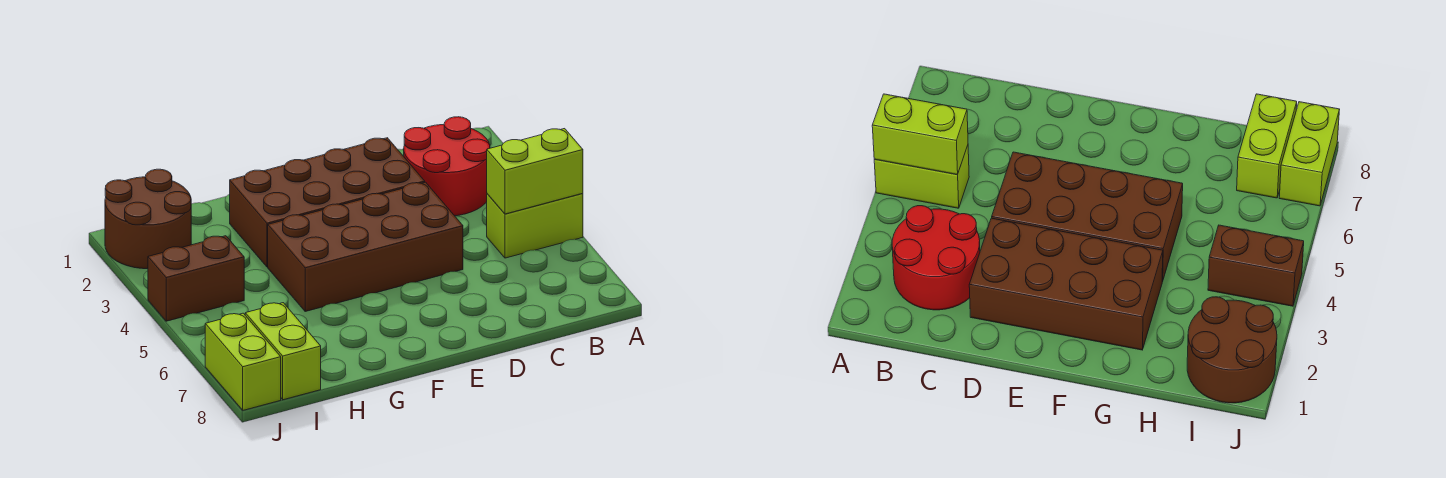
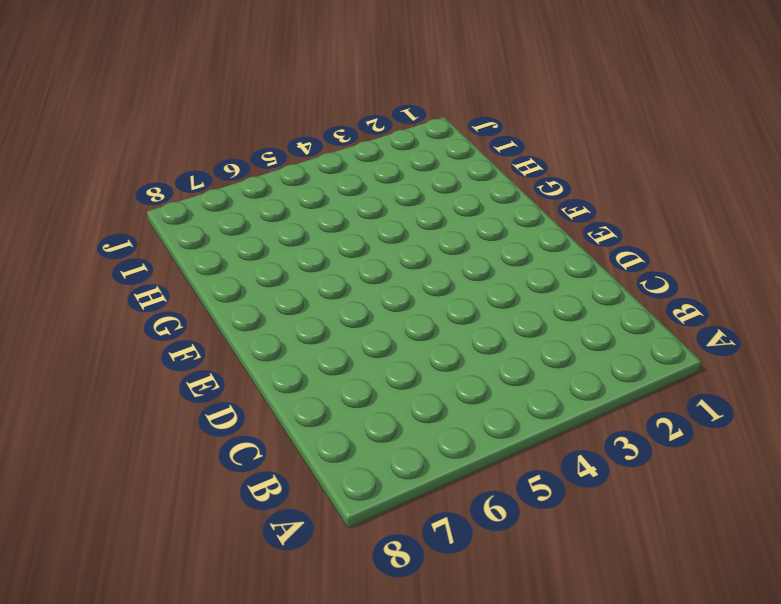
none -> lime 1x2 brick [487,194,583,258]
none -> red 2x2 round brick [404,117,490,216]

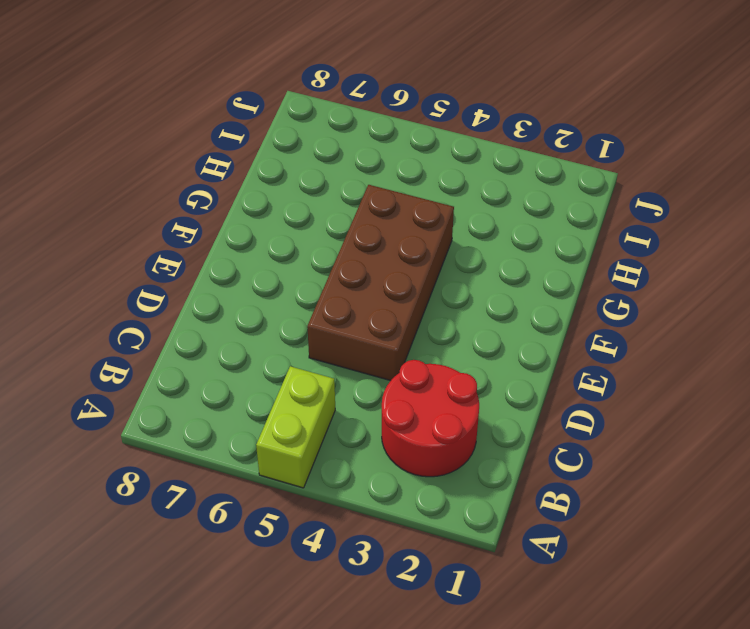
none -> brown 2x4 brick [230,138,425,267]
none -> brown 2x2 round brick [105,169,191,269]

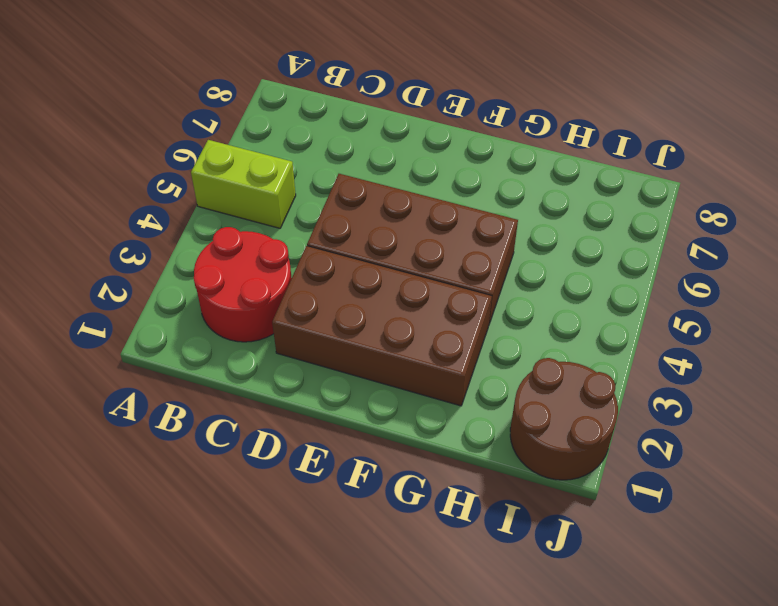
none -> brown 1x2 brick [148,236,244,321]
none -> lime 1x2 brick [245,303,321,400]

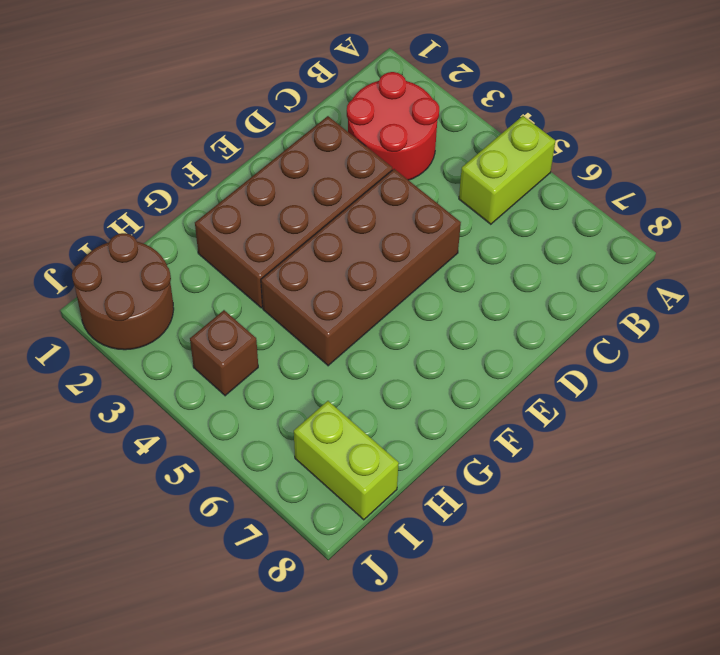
brown 1x1 brick [190,310,258,396] -> brown 1x2 brick [148,236,244,321]
none -> lime 1x2 brick [205,313,281,410]
none -> lime 1x2 brick [487,129,583,214]

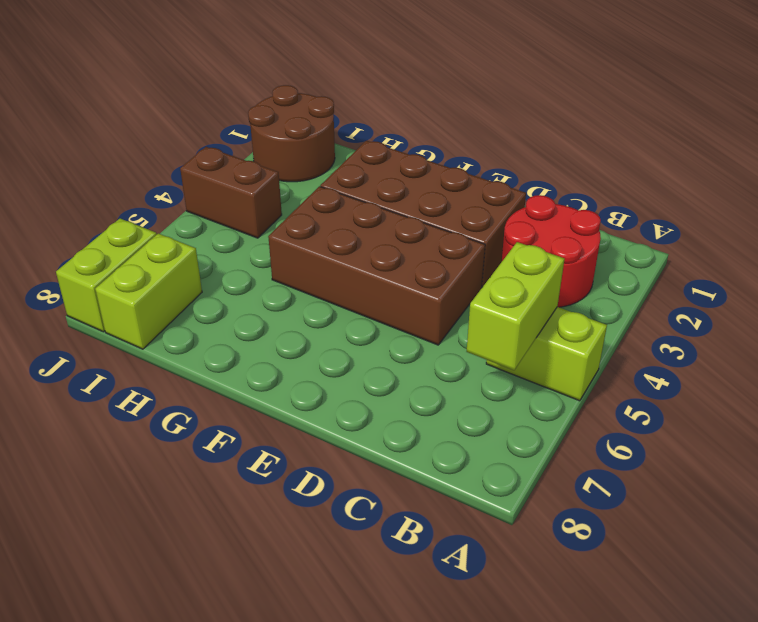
lime 1x2 brick [467,242,564,370] -> lime 1x2 brick turned to [487,129,583,214]

